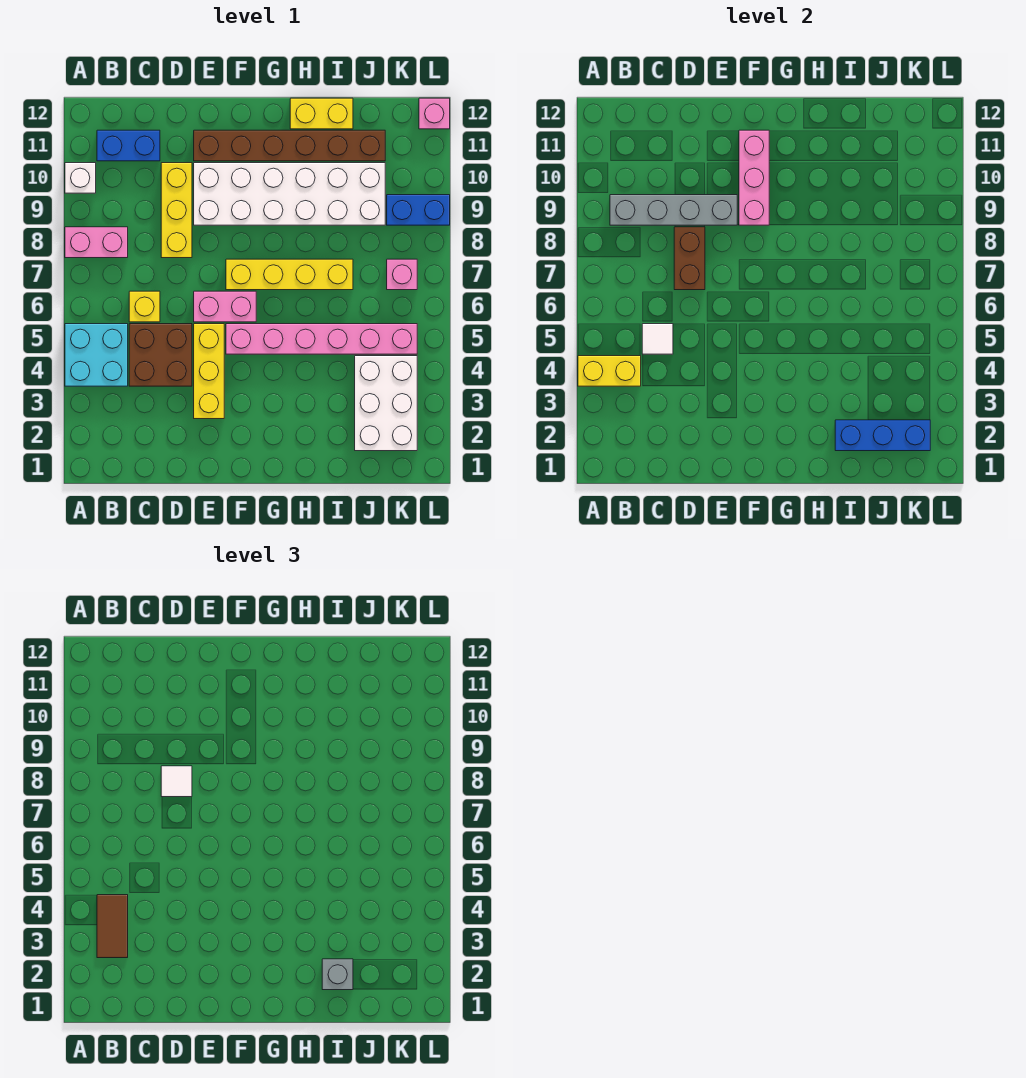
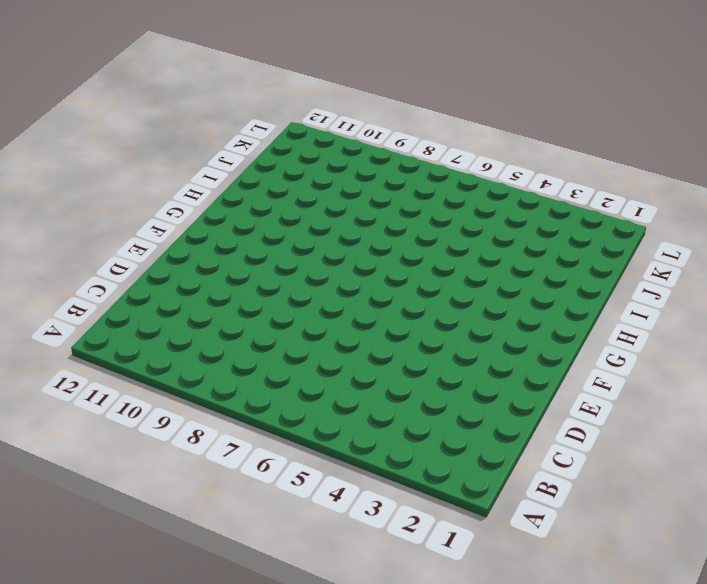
none -> cyan 2x2 brick [65,324,128,386]
none -> pink 1x2 brick [65,227,128,258]
none -> white 1x1 brick [65,163,96,193]

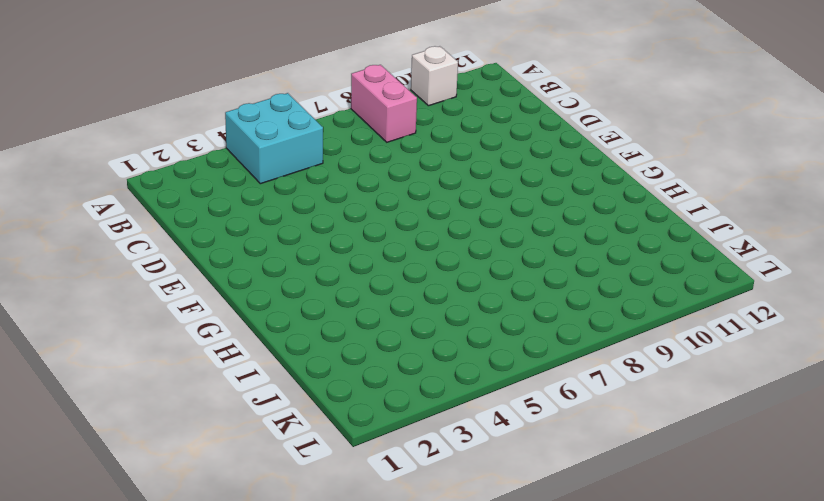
none -> blue 1x2 brick [97,130,160,161]
none -> brown 2x2 brick [129,324,192,386]
none -> yellow 1x1 brick [129,291,160,322]

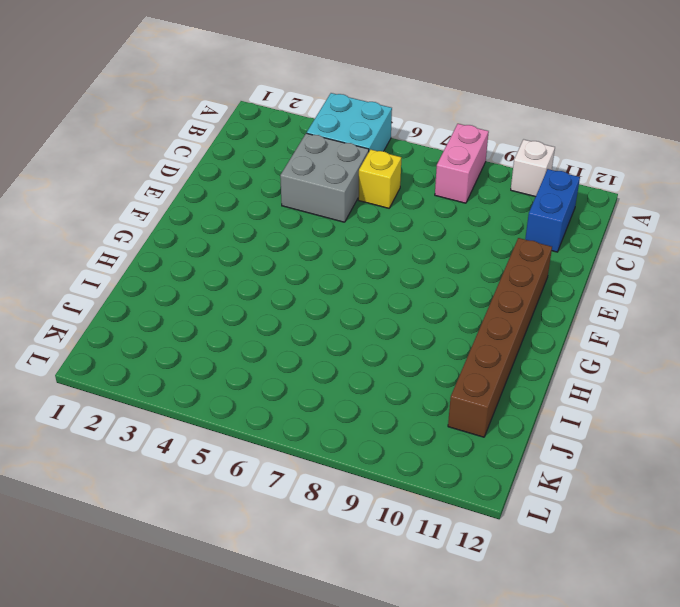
grey 2x2 brick [280,133,369,222] -> brown 2x2 brick [129,324,192,386]
none -> yellow 1x3 brick [161,163,192,258]
none -> yellow 1x3 brick [194,324,224,419]
none -> pink 1x2 brick [194,291,256,322]

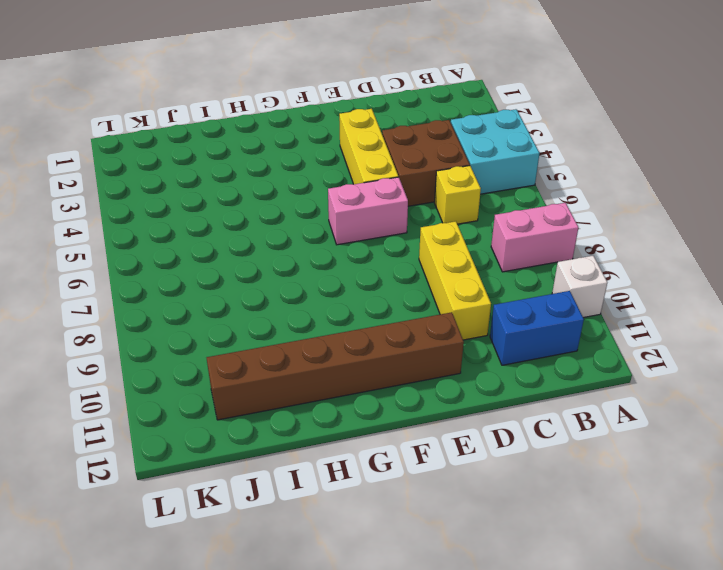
none -> white 2x6 brick [194,163,385,225]
none -> pink 1x6 brick [226,324,417,354]
none -> yellow 1x4 brick [226,259,353,290]

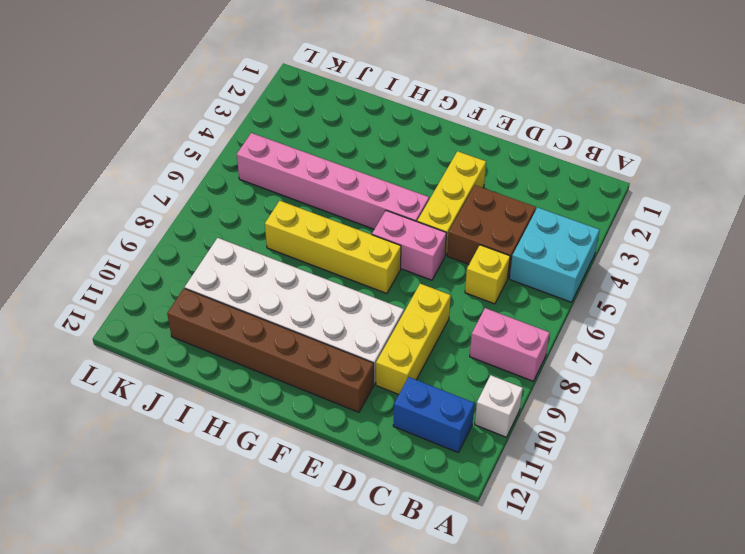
none -> yellow 1x2 brick [290,98,353,129]
none -> white 2x3 brick [355,356,417,451]
none -> pink 1x1 brick [387,259,417,290]

